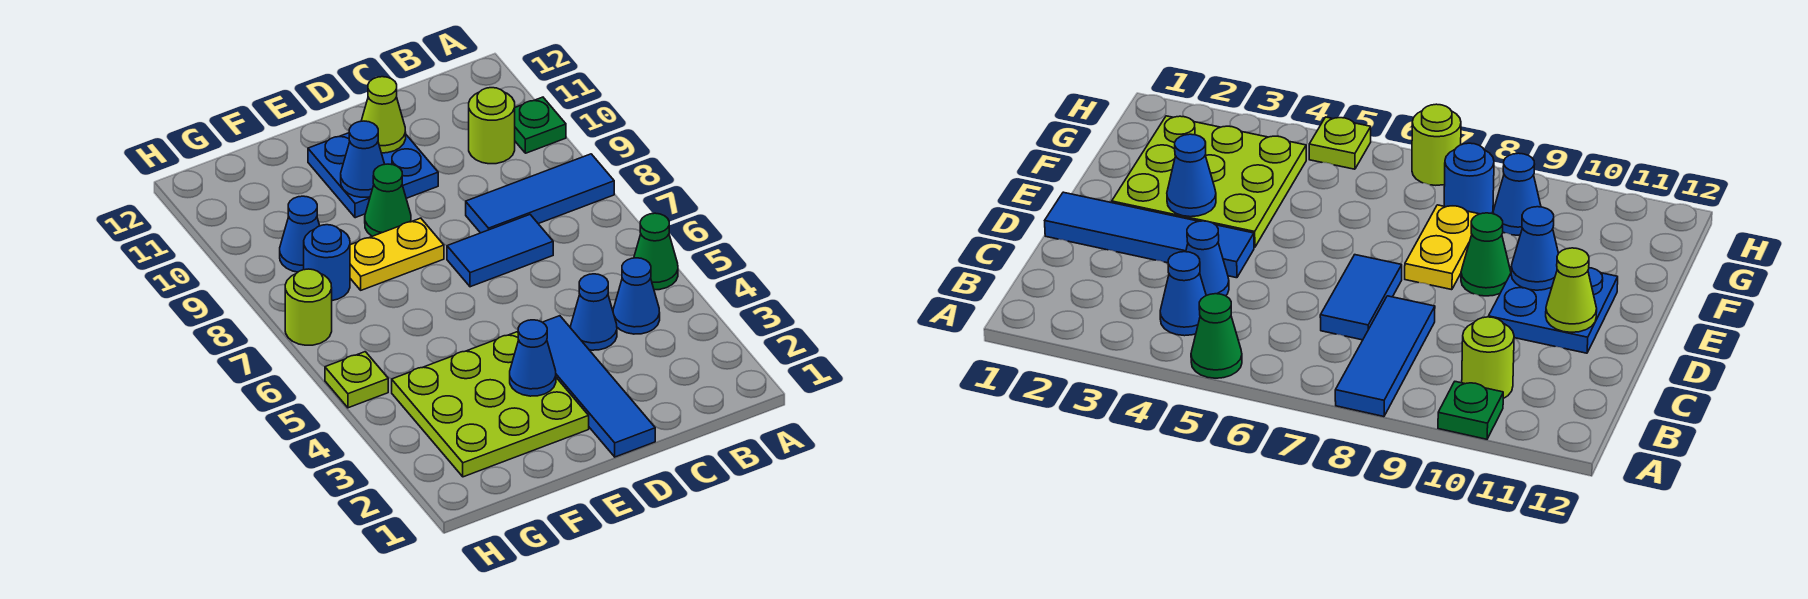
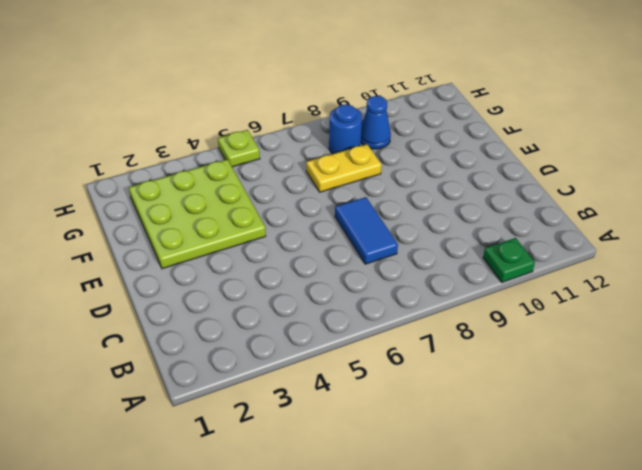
yellow 1x2 plate [306,144,382,192] -> yellow 1x2 plate turned to [350,218,444,290]
none -> green 1x1 cone [634,213,678,290]
none -> blue 1x3 tile [466,154,614,233]
none -> blue 1x1 cone [613,258,660,334]

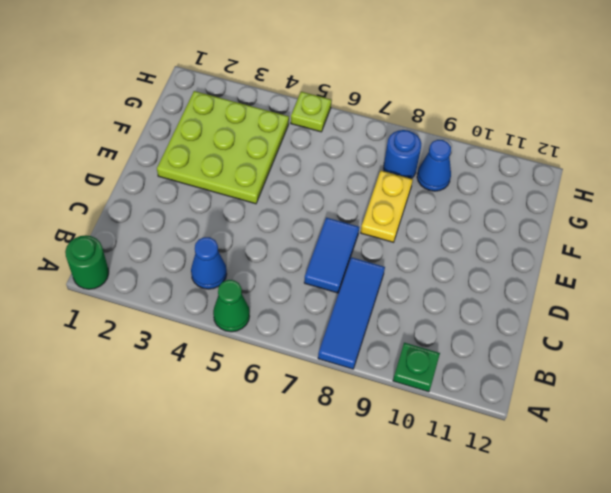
green 1x1 round brick [65,235,109,289] -> none
none -> lime 1x1 round brick [469,88,515,164]
none -> blue 1x1 cone [571,274,617,350]
none -> blue 1x4 tile [543,316,655,457]

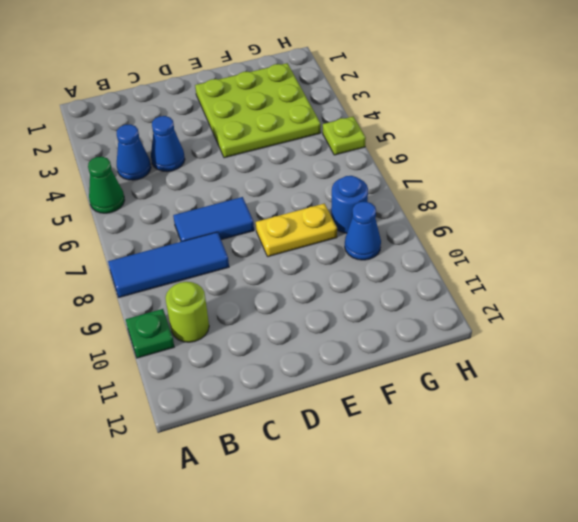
none -> blue 1x4 tile [543,316,655,457]
none -> blue 2x2 plate [308,133,438,218]
none -> green 1x1 cone [365,164,411,236]

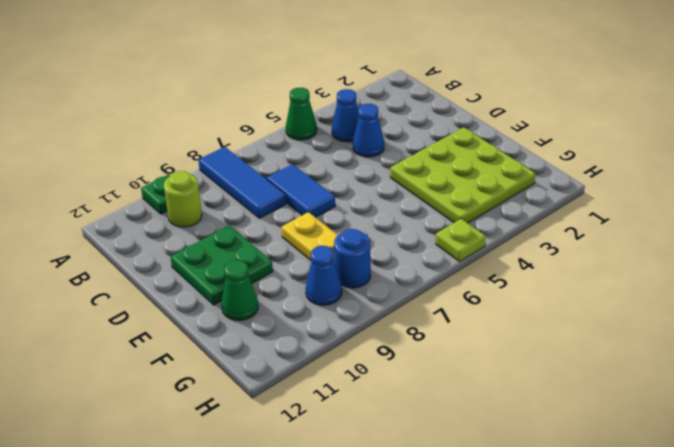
green 2x2 plate [170,225,273,305] -> blue 2x2 plate [308,133,438,218]
green 1x1 cone [221,260,258,321] -> green 1x1 cone moved to [365,164,411,236]
none -> blue 1x4 tile [543,316,655,457]
none -> lime 1x1 round brick [285,269,332,345]
none -> lime 1x1 cone [361,77,406,153]

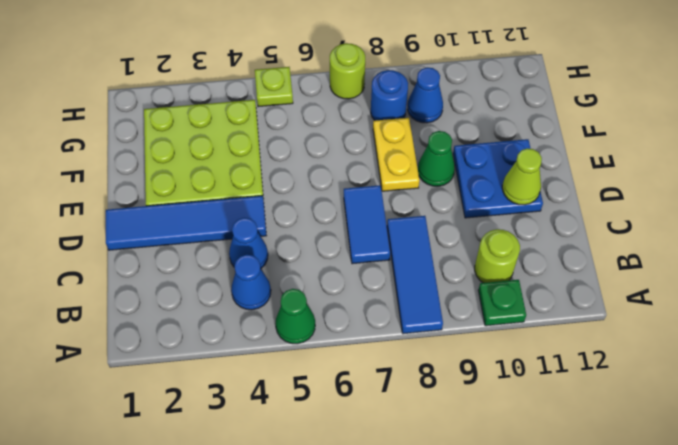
none -> blue 1x1 cone [510,320,556,396]
none -> blue 1x1 cone [341,121,385,197]

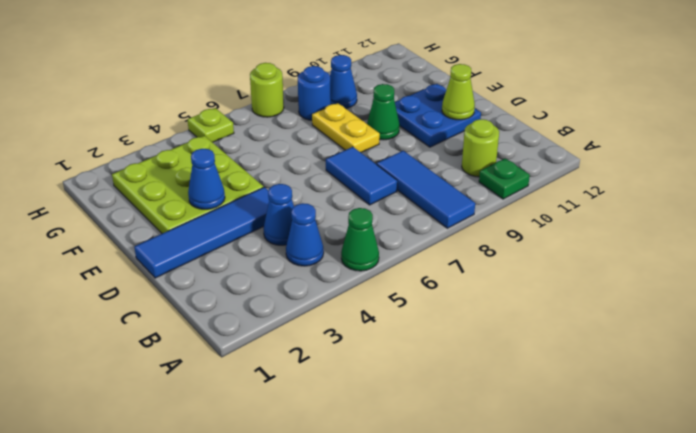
none -> blue 1x1 cone [341,121,385,197]

